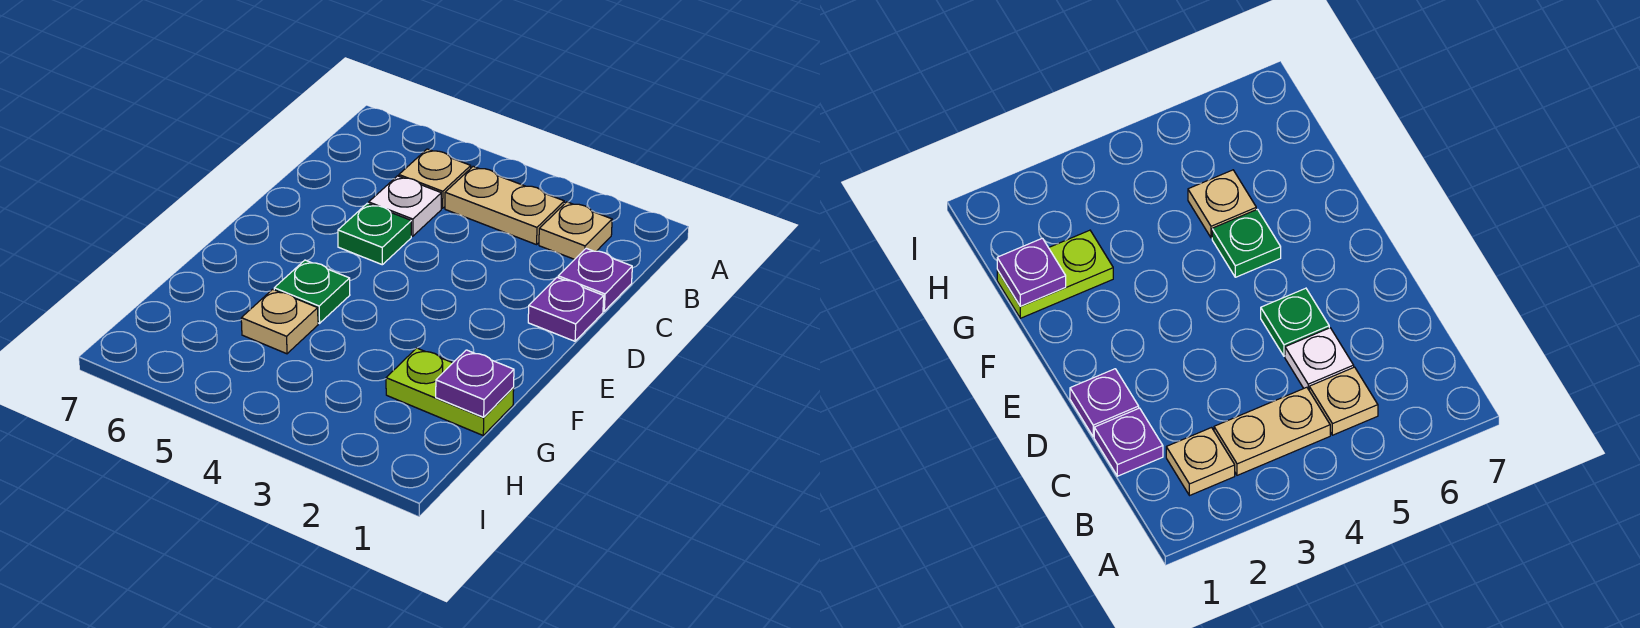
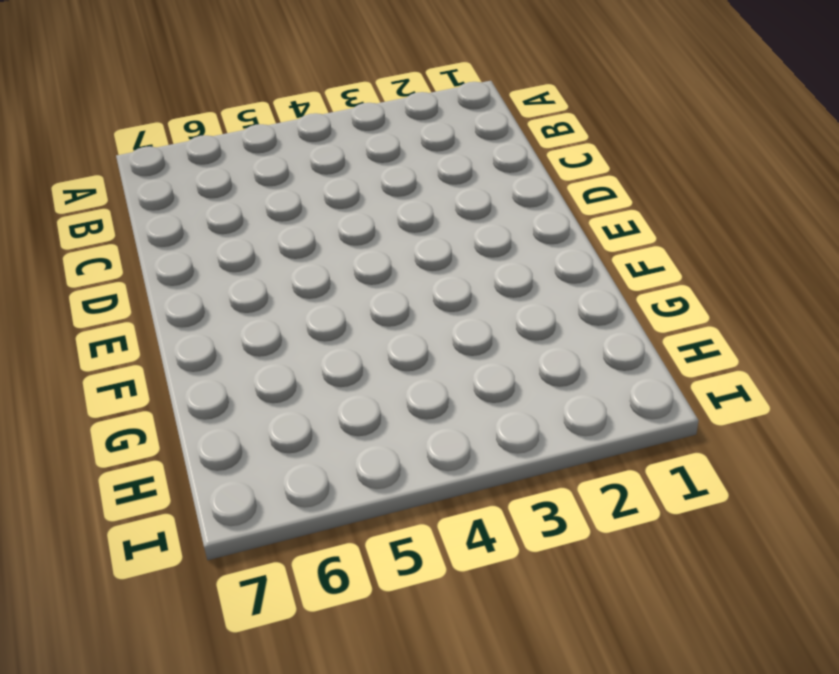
none -> tan 1x1 plate [539,202,612,259]
none -> tan 1x2 plate [445,166,564,245]

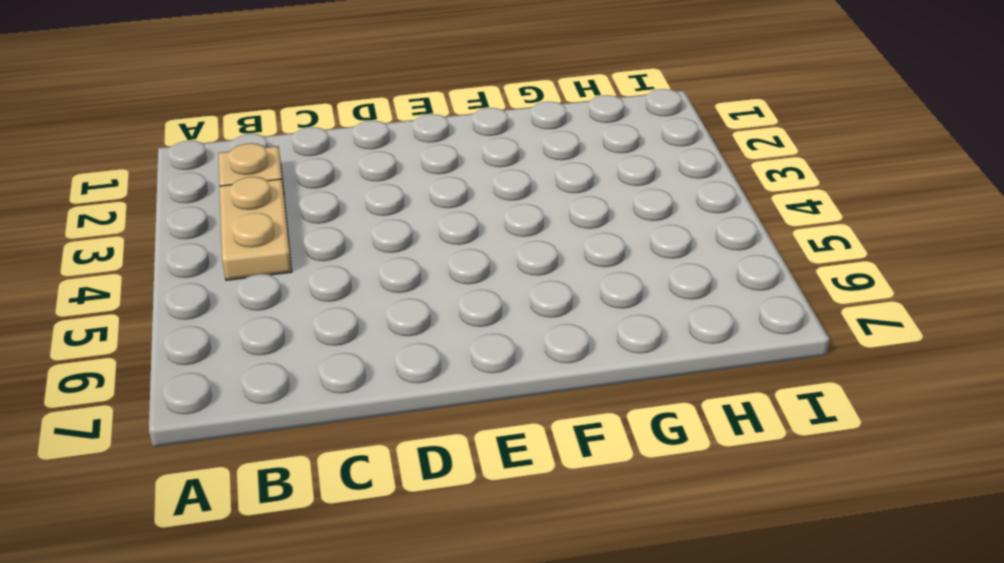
none -> tan 1x1 plate [399,149,471,208]
none -> purple 1x1 plate [558,248,632,311]

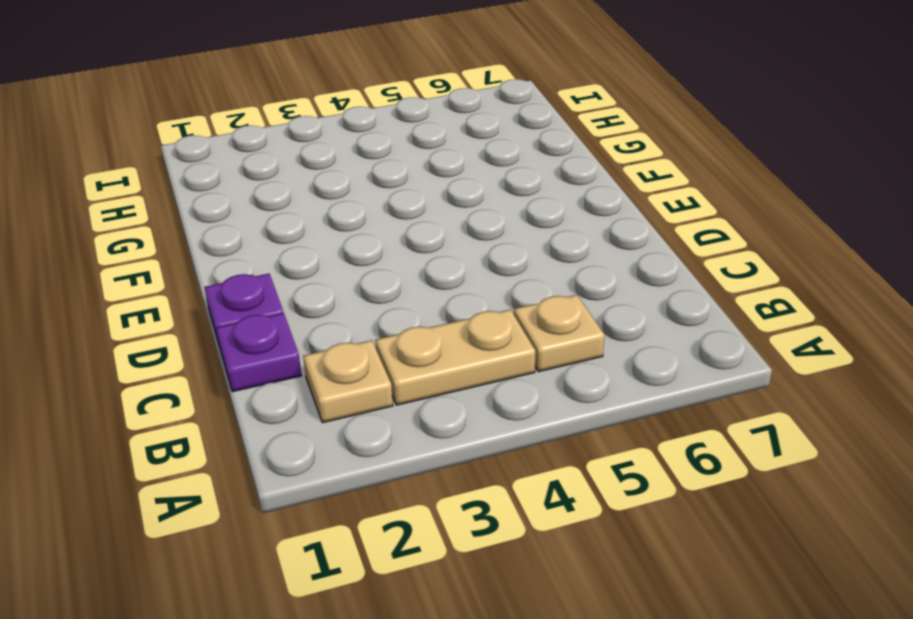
none -> white 1x1 plate [369,176,441,236]
none -> green 1x1 plate [338,203,411,265]

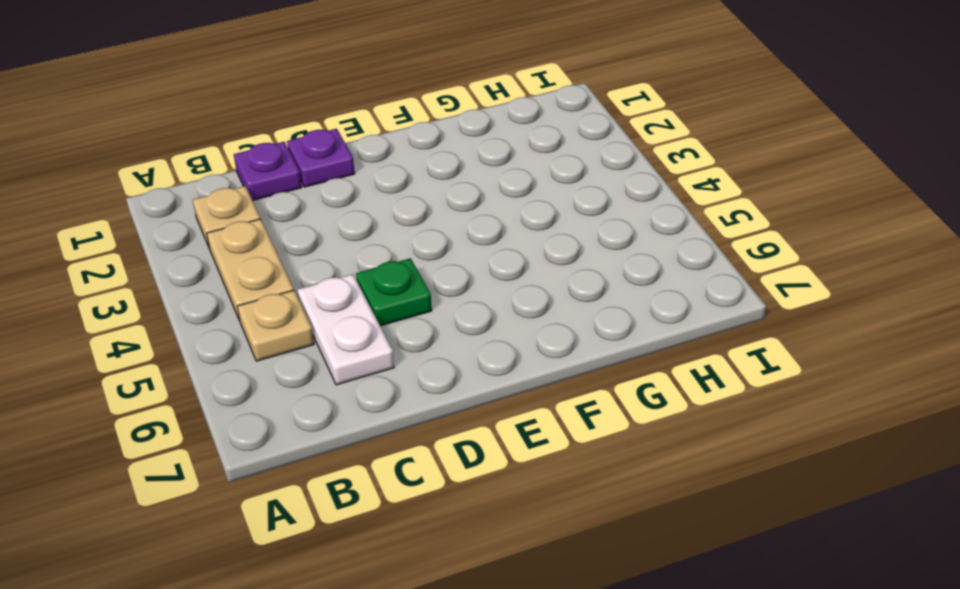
white 1x2 plate [297,274,394,385] -> white 1x1 plate [369,176,441,236]
none -> green 1x1 plate [274,260,350,323]
none -> lime 1x2 plate [386,348,514,435]

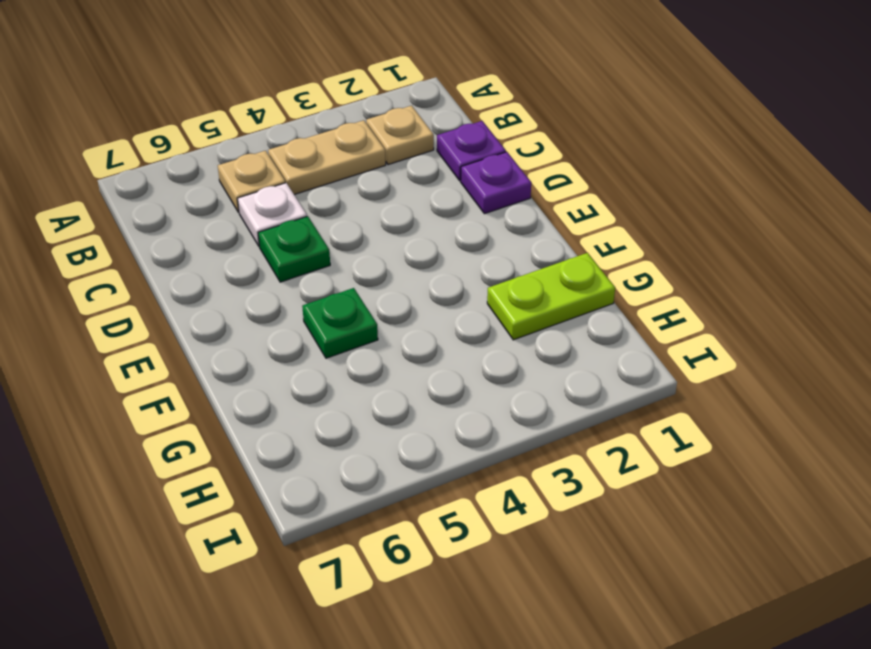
none -> tan 1x1 plate [241,289,318,354]
none -> purple 1x1 plate [436,350,514,417]

